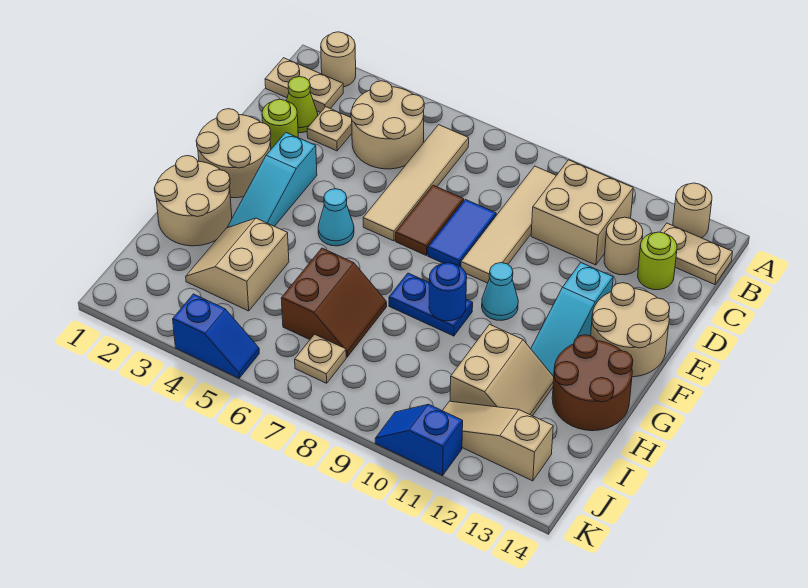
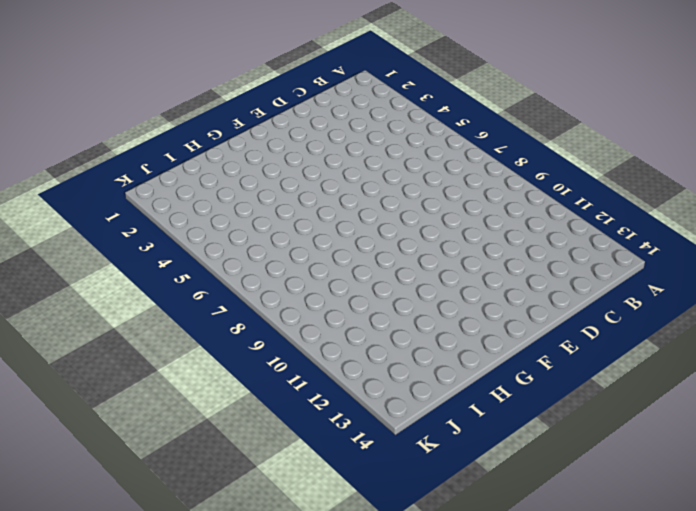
none -> tan 1x1 round brick [321,32,356,87]
none -> tan 1x1 round brick [673,183,712,238]
none -> tan 1x2 plate [265,58,343,113]
none -> tan 2x2 round brick [351,81,424,169]

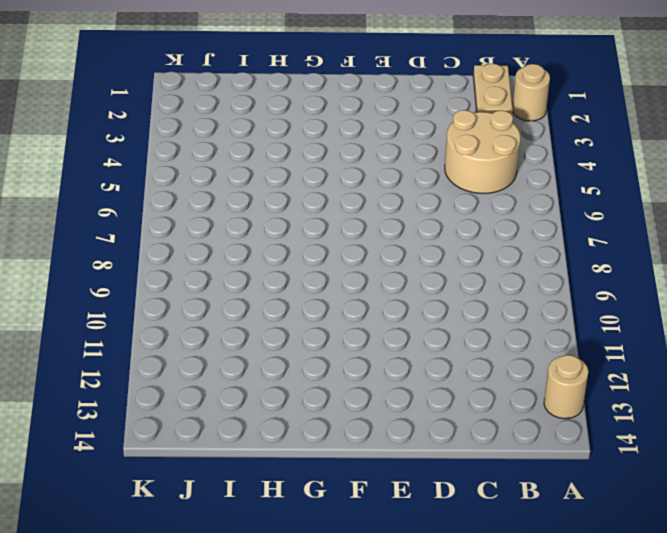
none -> tan 1x4 tile [363,125,469,241]
none -> tan 1x4 tile [461,166,556,283]
none -> tan 2x2 brick [531,160,633,265]
none -> tan 1x2 plate [660,223,733,285]

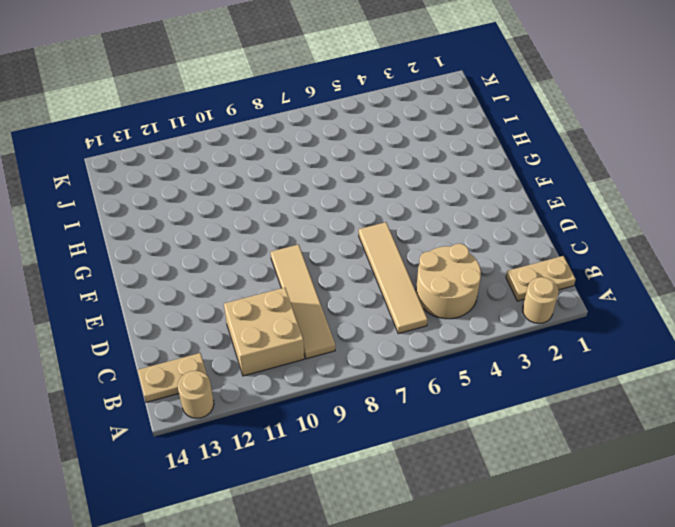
none -> lime 1x1 cone [287,77,318,133]
none -> tan 1x1 plate [307,107,352,151]
none -> tan 1x1 round brick [604,217,643,275]
none -> lime 1x1 round brick [638,232,677,290]

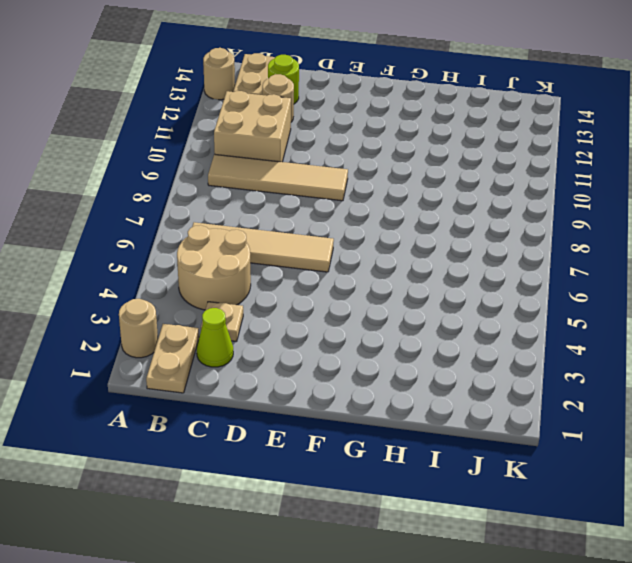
none -> lime 1x1 round brick [262,99,298,149]
none -> brown 1x2 tile [396,185,464,255]
none -> blue 1x2 tile [428,199,496,267]
none -> tan 2x2 round brick [196,109,271,198]

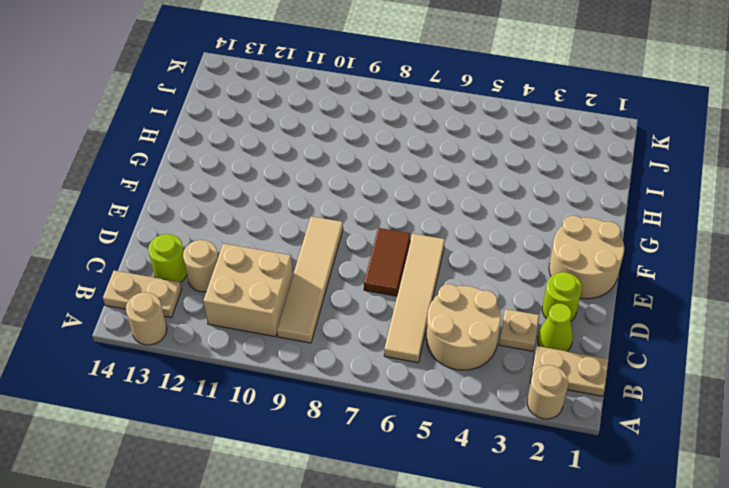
none -> blue 1x2 tile [428,199,496,267]
none -> cyan 1x3 slope [227,133,317,228]
none -> cyan 1x3 slope [531,263,613,376]
none -> tan 2x2 round brick [591,283,670,377]

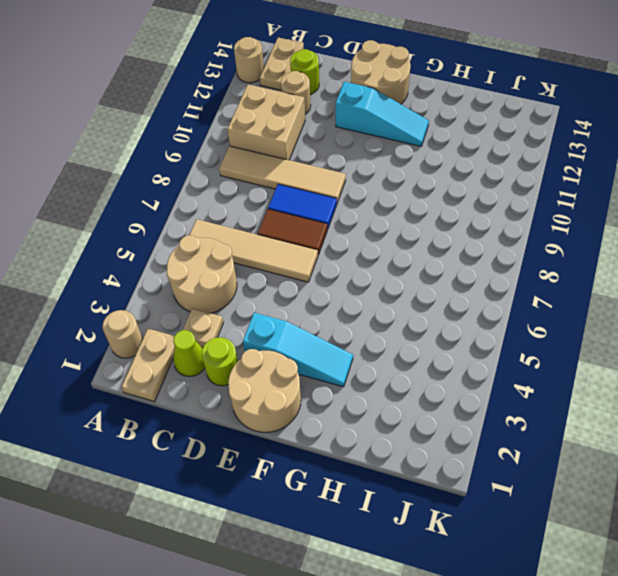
none -> cyan 1x1 cone [318,189,354,246]
none -> cyan 1x1 cone [482,263,518,320]
none -> tan 2x2 round brick [154,156,232,246]
none -> blue 1x2 plate [389,273,473,336]

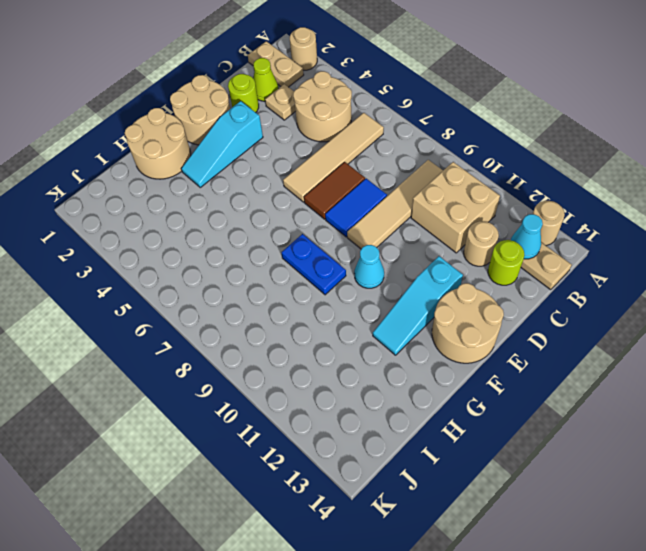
cyan 1x1 cone [511,214,543,259] -> cyan 1x1 cone moved to [318,189,354,246]
none -> brown 2x2 round brick [552,335,633,431]
none -> tan 2x2 slope [186,218,289,311]
none -> brown 2x2 slope [281,248,387,357]
none -> tan 2x2 slope [450,324,554,416]

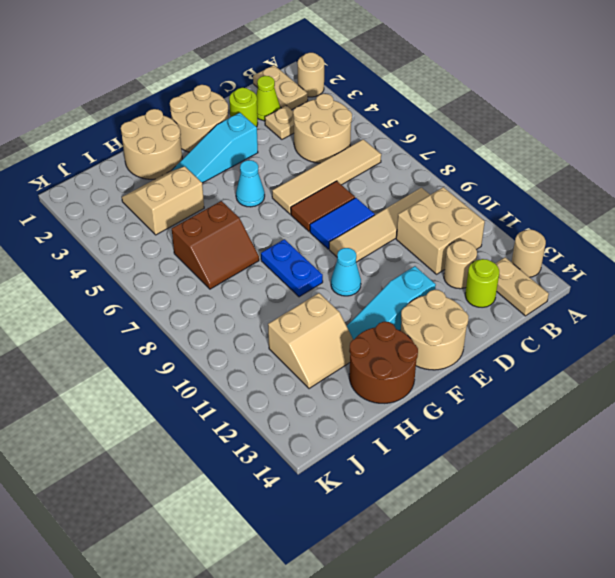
none -> tan 1x1 plate [295,334,346,383]
none -> tan 1x3 slope [442,401,553,481]
none -> blue 1x2 slope [173,294,259,378]
none -> blue 1x2 slope [375,404,463,475]

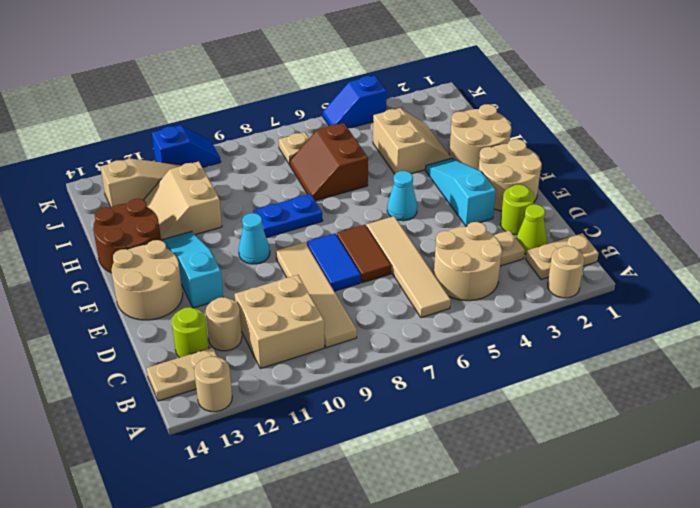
none -> blue 1x1 round brick [429,263,467,321]

